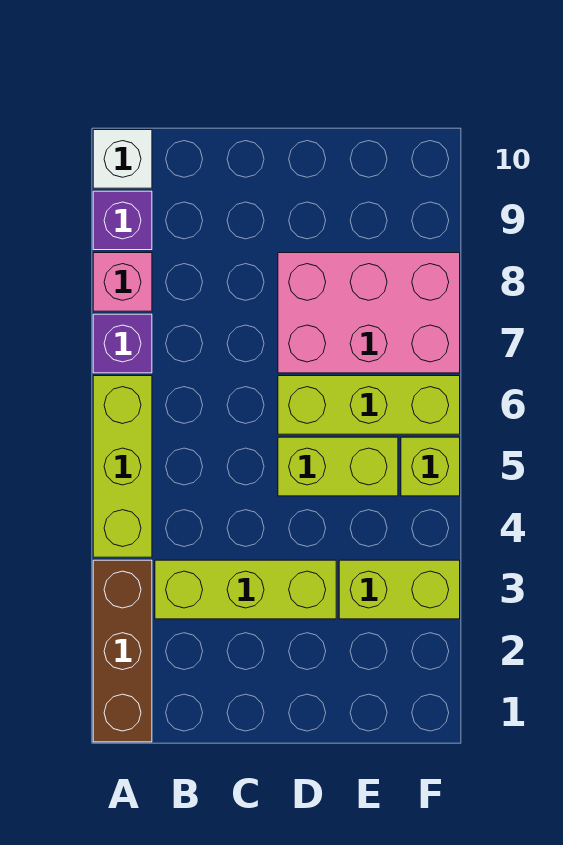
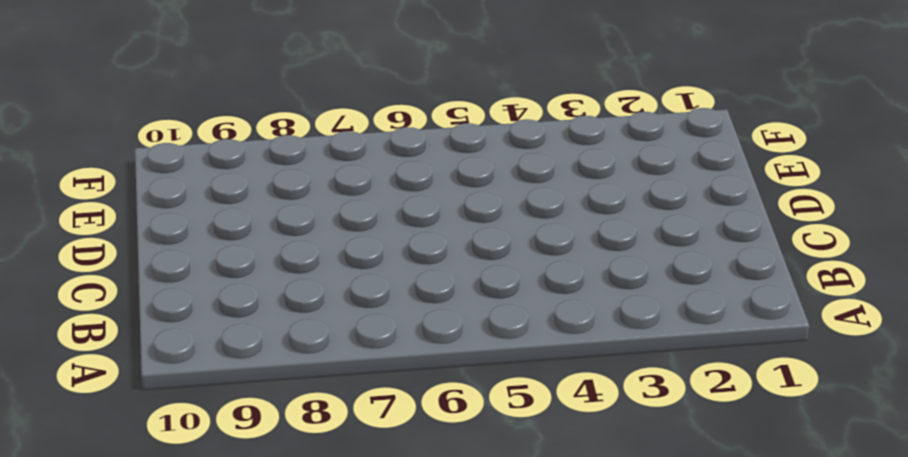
none -> brown 1x3 brick [93,560,152,742]
none -> lime 1x3 brick [93,376,152,557]
none -> purple 1x1 brick [93,314,152,373]

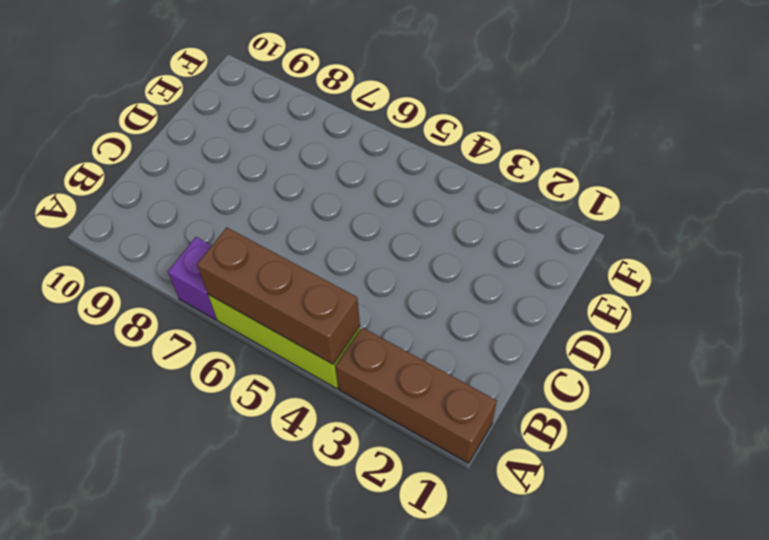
brown 1x3 brick [197,227,360,364] -> none
none -> pink 1x1 brick [93,253,152,311]
none -> purple 1x1 brick [93,191,152,250]
none -> white 1x1 brick [93,130,152,188]

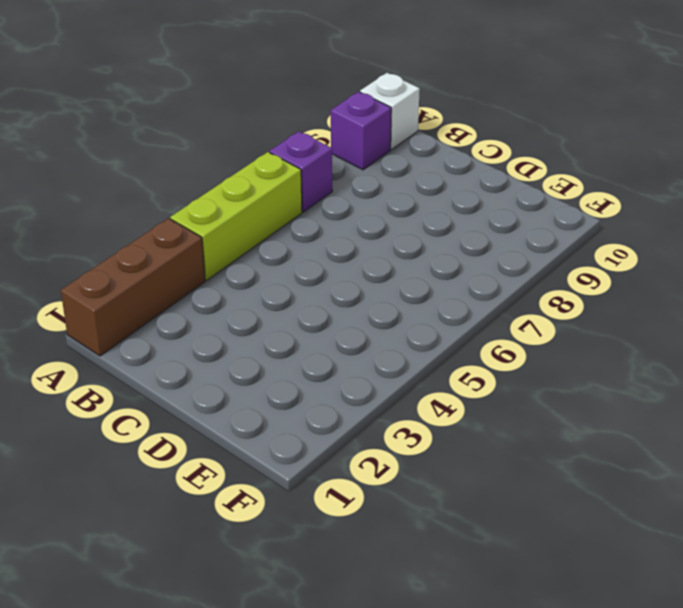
none -> pink 1x1 brick [93,253,152,311]
none -> lime 1x3 brick [155,560,336,619]
none -> lime 1x2 brick [278,437,398,496]

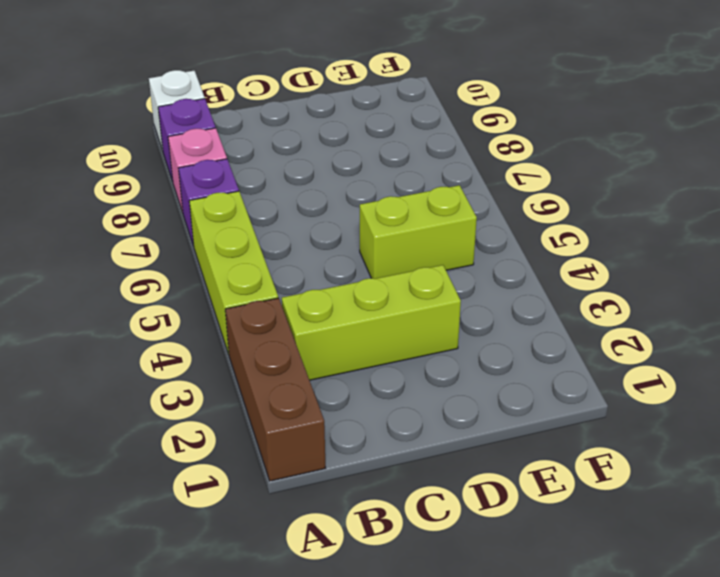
none -> lime 1x3 brick [278,376,460,434]
none -> pink 2x3 brick [278,253,460,373]
none -> lime 1x2 brick [339,560,460,619]

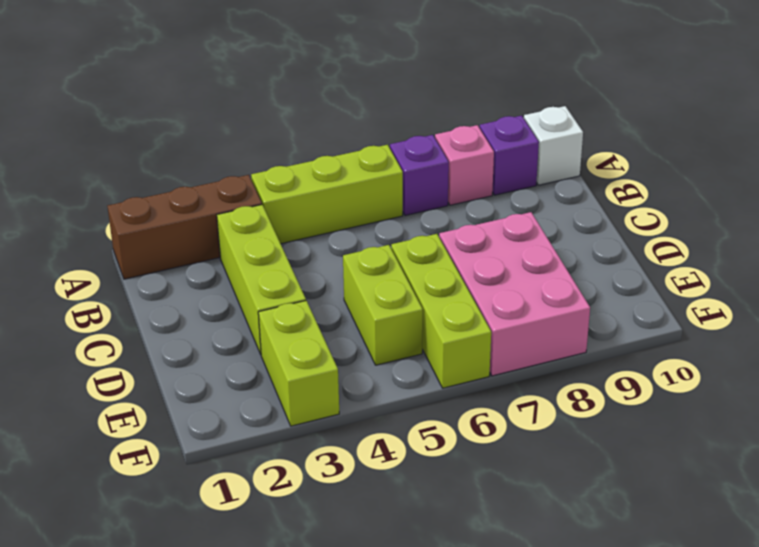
none -> lime 1x1 brick [401,437,460,496]

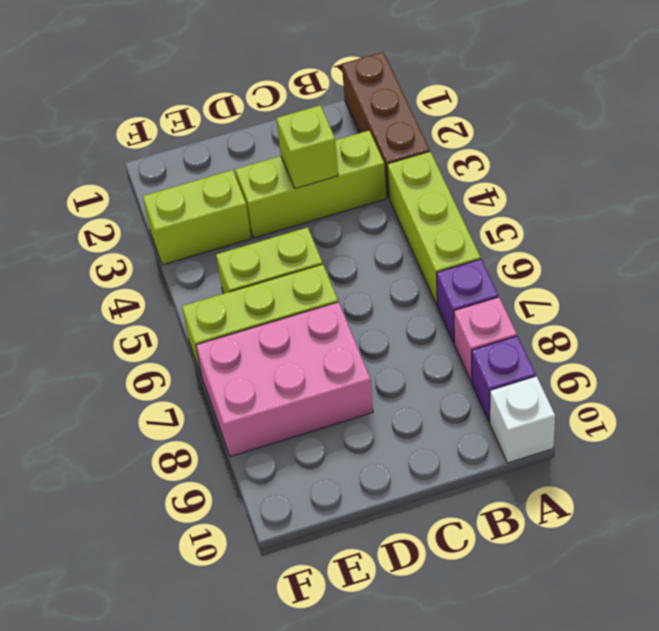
lime 1x1 brick [276,105,338,188] -> lime 1x1 brick moved to [401,437,460,496]

